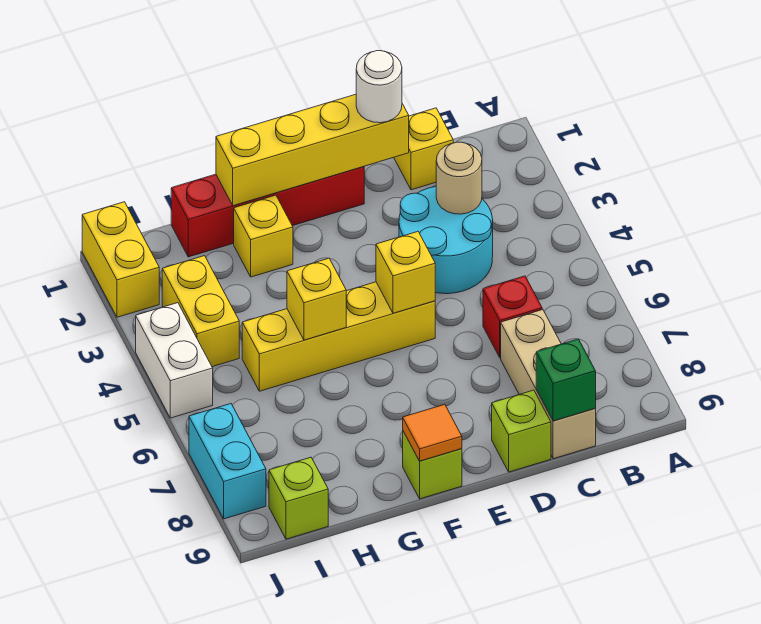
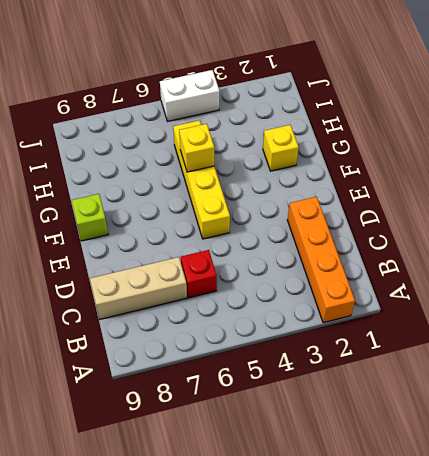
orange 1x4 brick [287,197,355,323] -> none
none -> yellow 1x1 brick [394,108,453,190]
none -> cyan 2x2 round brick [399,186,493,294]
none -> lime 1x1 brick [492,390,551,472]

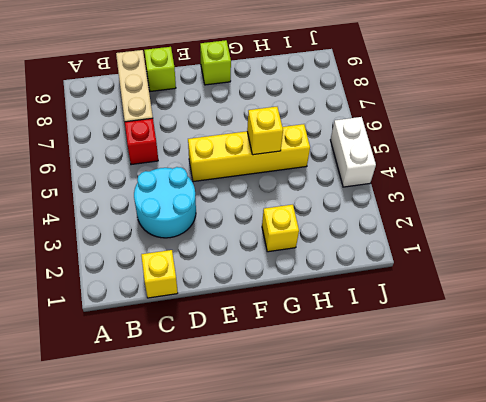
none -> red 1x4 brick [171,166,364,257]
none -> yellow 1x2 brick [162,256,239,367]
none -> lime 1x1 brick [269,457,328,539]

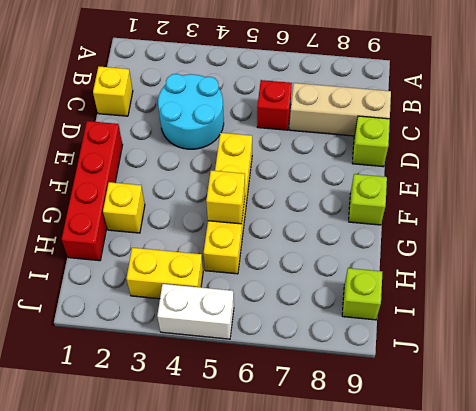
none -> yellow 1x2 brick [82,202,159,317]
none -> cyan 1x2 brick [189,404,266,519]
none -> tan 1x1 round brick [436,142,482,214]

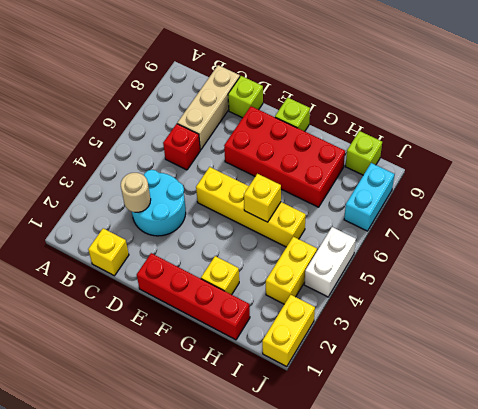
red 2x4 brick [224,106,345,207] -> none
none -> green 1x1 brick [536,339,596,421]
none -> yellow 1x4 brick [216,94,409,206]
none -> yellow 1x1 brick [376,232,435,313]

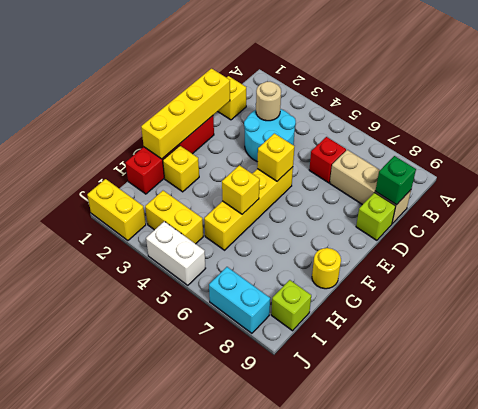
yellow 1x1 round brick [312,248,341,289] -> none
none -> lime 1x1 brick [403,431,462,499]
none -> orange 1x1 tile [403,404,462,461]
none -> white 1x1 round brick [356,51,402,123]

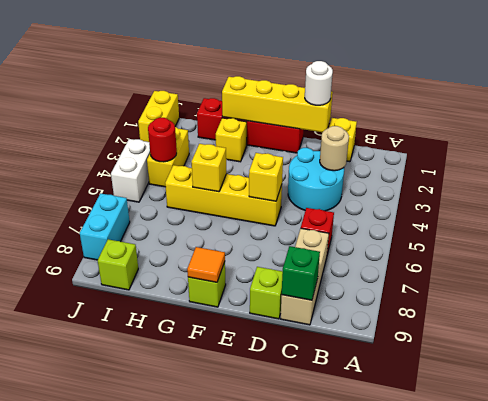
red 1x1 round brick [148,118,177,162] -> none

